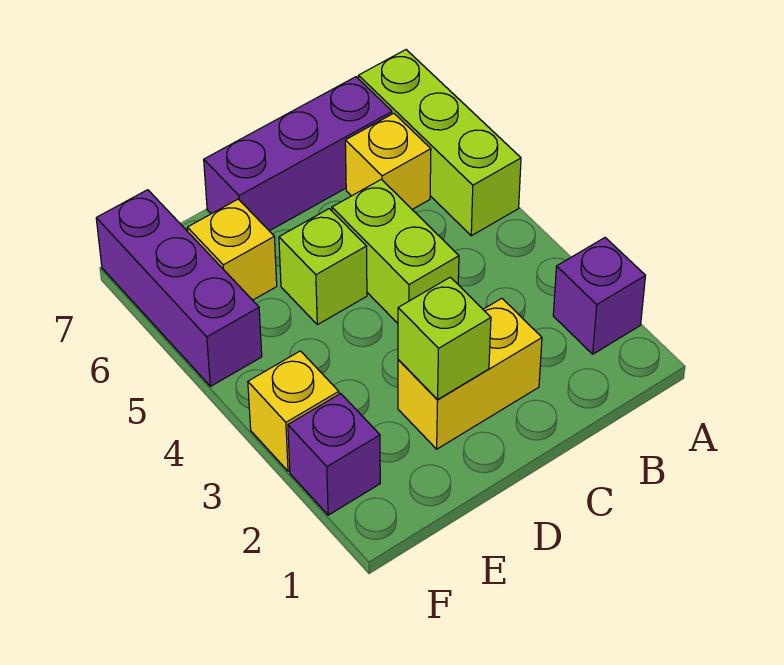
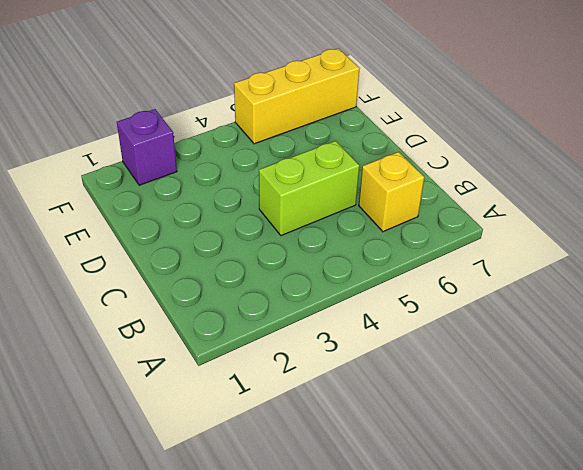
yellow 1x3 brick [234,49,360,144] -> purple 1x3 brick [96,190,262,386]
none -> purple 1x1 brick [553,238,645,354]
none -> lime 1x3 brick [358,50,521,236]
none -> purple 1x3 brick [204,77,392,231]

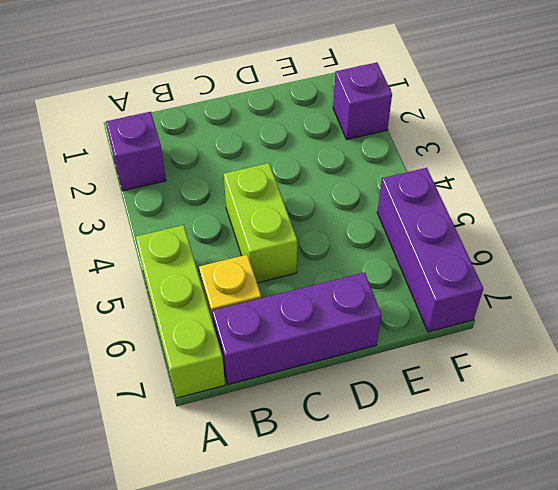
none -> yellow 1x2 brick [398,298,542,449]
none -> lime 1x1 brick [279,209,367,325]
none -> yellow 1x1 brick [187,199,277,300]

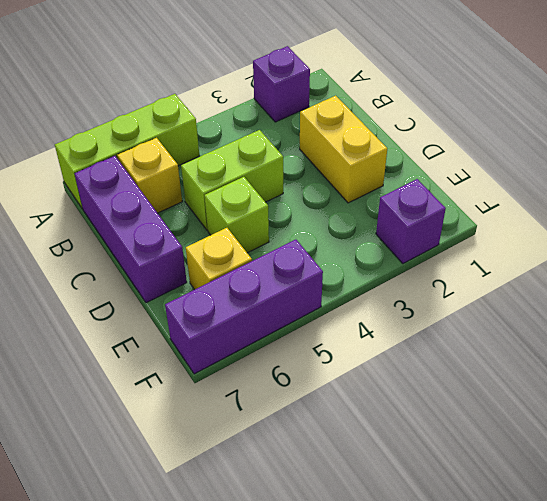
none -> yellow 1x1 brick [248,351,339,471]
none -> lime 1x1 brick [398,277,491,399]

